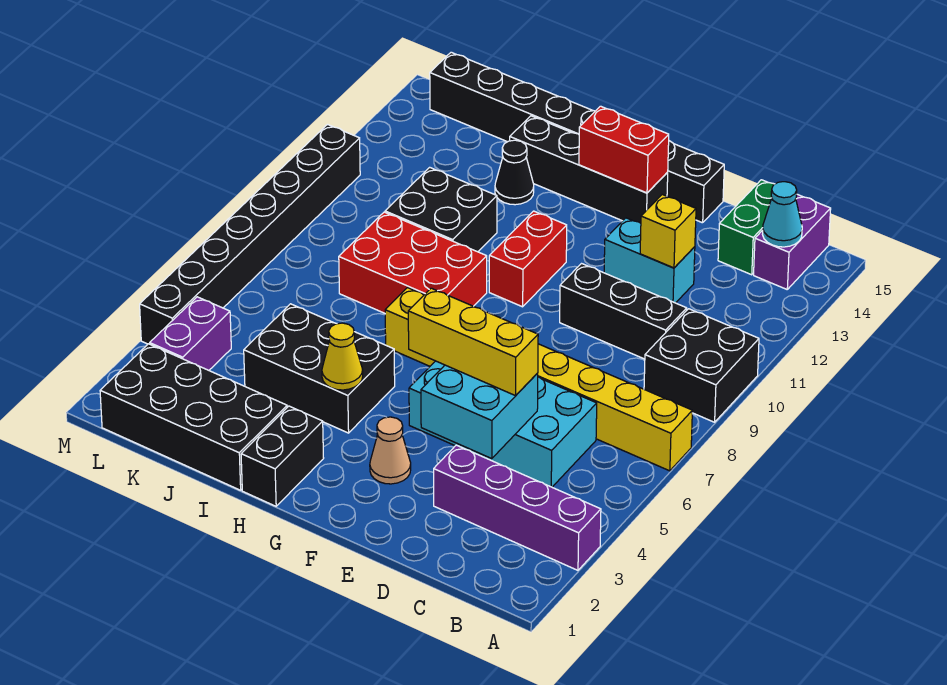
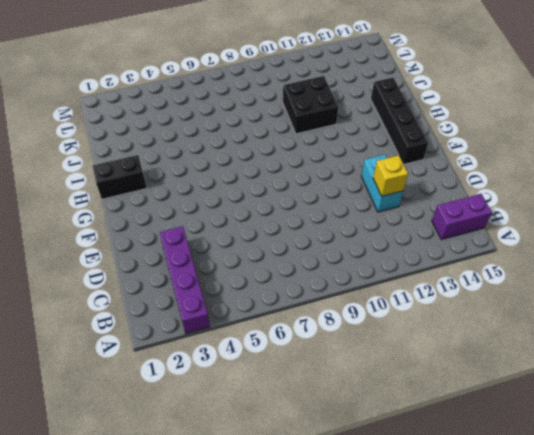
none -> yellow 1x8 brick [385,288,692,471]
none -> black 2x2 brick [644,309,759,422]
none -> cyan 2x4 brick [409,361,597,487]

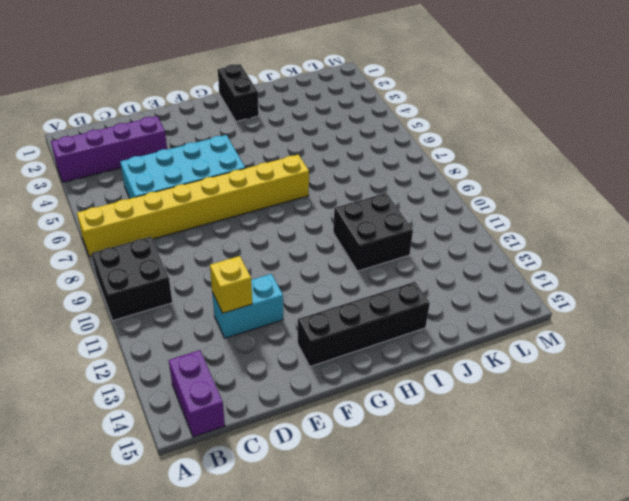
none -> black 1x3 brick [560,264,687,359]
none -> green 1x2 brick [718,180,774,275]
none -> black 1x8 brick [430,52,724,223]

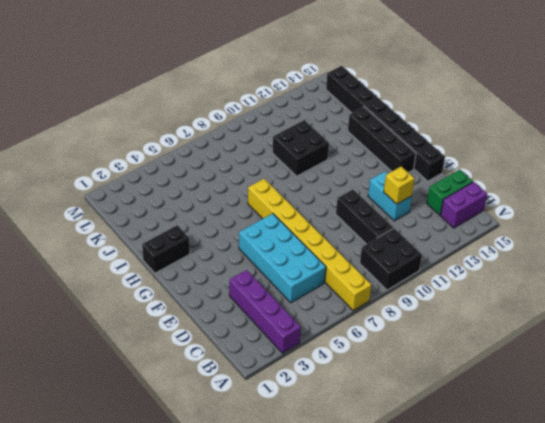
none -> tan 1x1 cone [370,417,411,484]
none -> red 1x2 brick [489,211,567,307]
none -> black 2x3 brick [244,304,395,433]

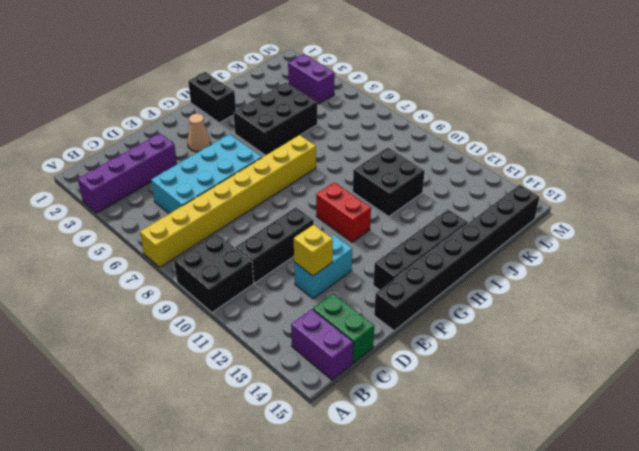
none -> red 2x3 brick [339,212,487,313]
none -> black 2x4 brick [100,344,287,490]
none -> black 1x1 cone [495,140,534,205]

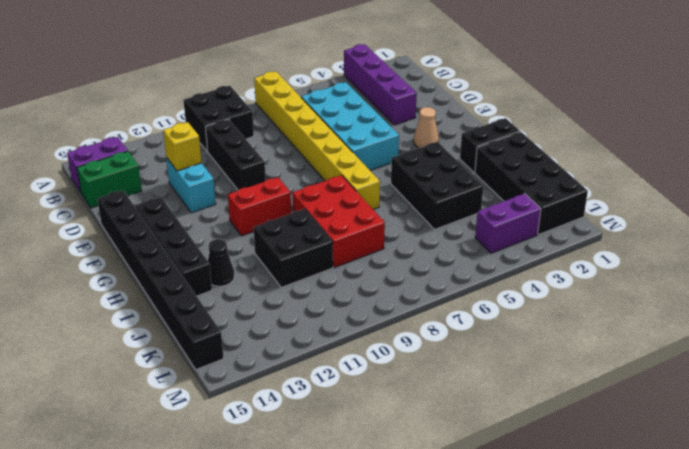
none -> black 1x8 brick [140,125,360,344]
none -> cyan 1x1 cone [762,182,802,247]
none -> cyan 2x2 brick [421,365,538,459]

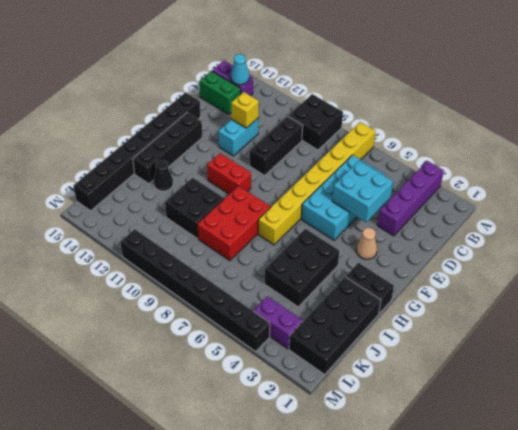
none -> red 1x2 brick [579,106,669,193]
none -> yellow 1x1 cone [322,323,363,390]
none -> yellow 1x3 brick [408,288,538,396]

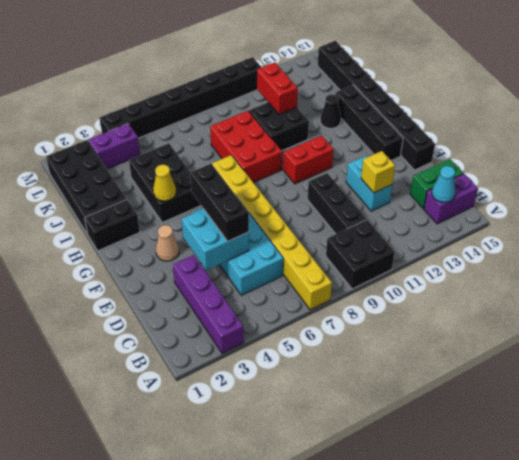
black 1x3 brick [190,164,249,241] -> yellow 1x3 brick [408,288,538,396]
red 1x2 brick [257,62,298,115] -> red 1x2 brick moved to [579,106,669,193]

